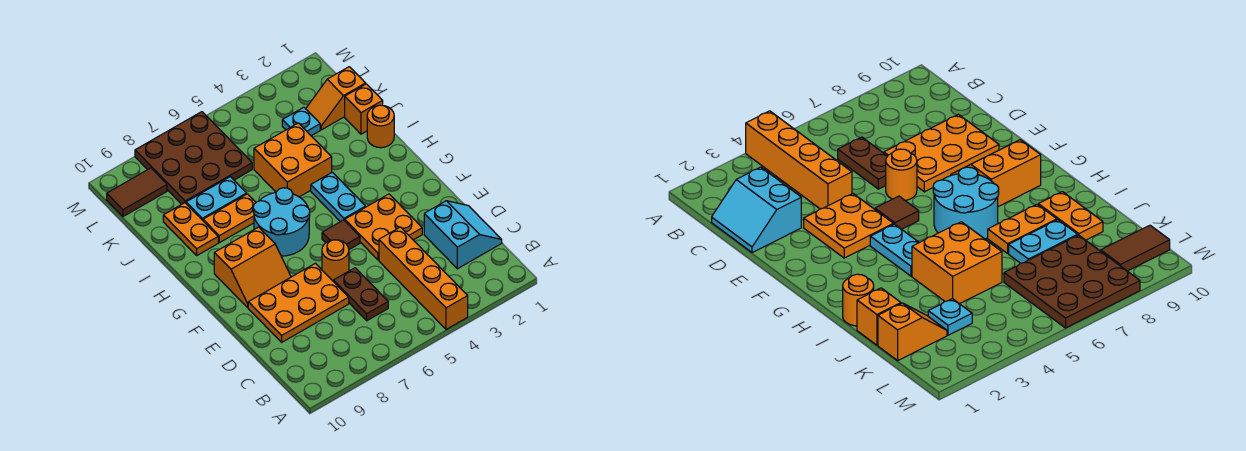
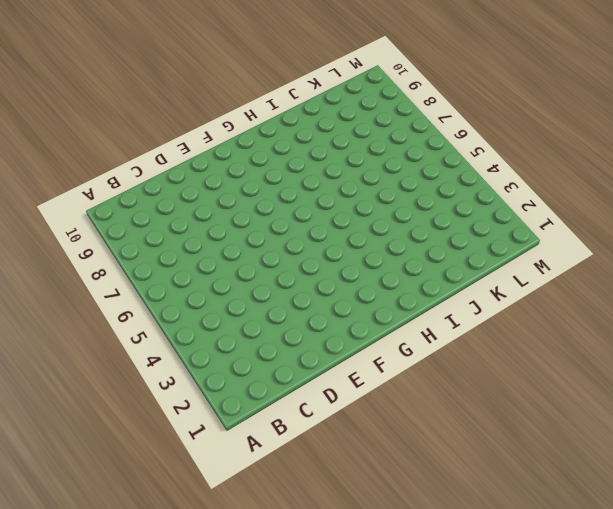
none -> orange 1x4 brick [379,227,468,329]
none -> cyan 2x2 slope [424,201,502,269]
none -> brown 1x2 plate [333,268,388,321]

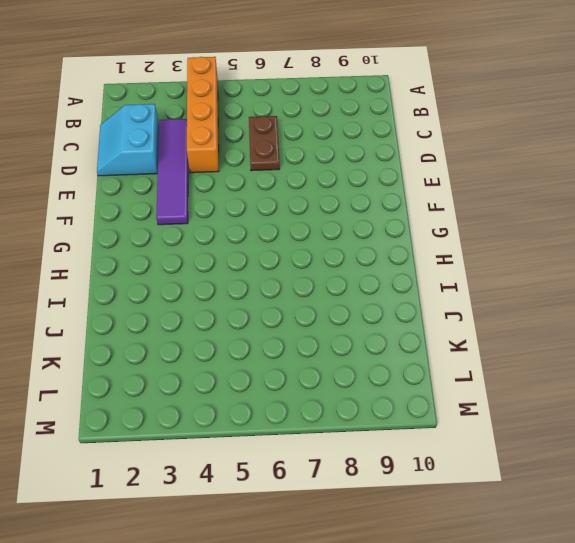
purple 1x4 tile [156,119,188,225] -> orange 2x2 plate [345,194,422,260]
none -> orange 2x3 plate [248,263,349,342]
none -> orange 1x1 round brick [322,240,349,281]
none -> brown 1x1 tile [322,220,360,249]

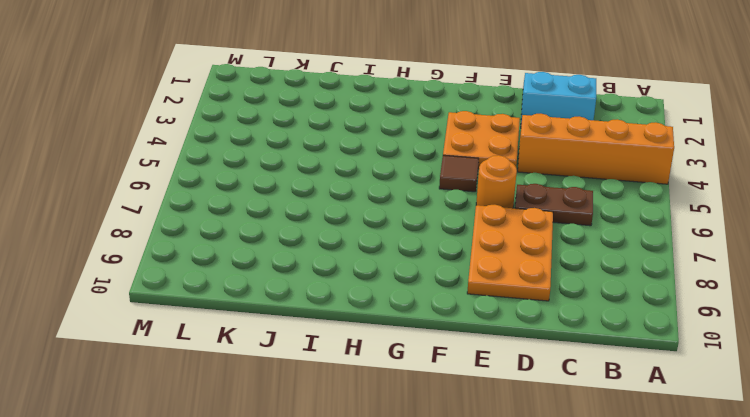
none -> orange 2x2 slope [214,227,291,307]
none -> cyan 1x2 plate [311,172,366,222]
none -> cyan 2x2 round brick [253,188,310,256]

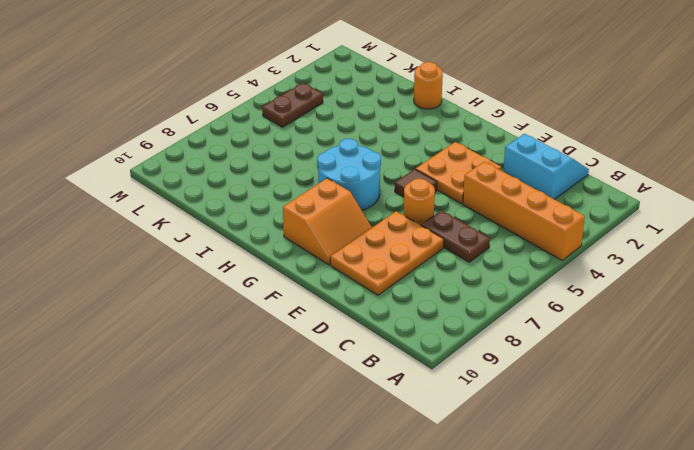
brown 1x2 plate [262,83,323,127] -> none
none -> cyan 1x2 plate [311,172,366,222]
none -> orange 2x2 brick [254,123,332,197]
none -> orange 1x2 plate [203,194,256,243]

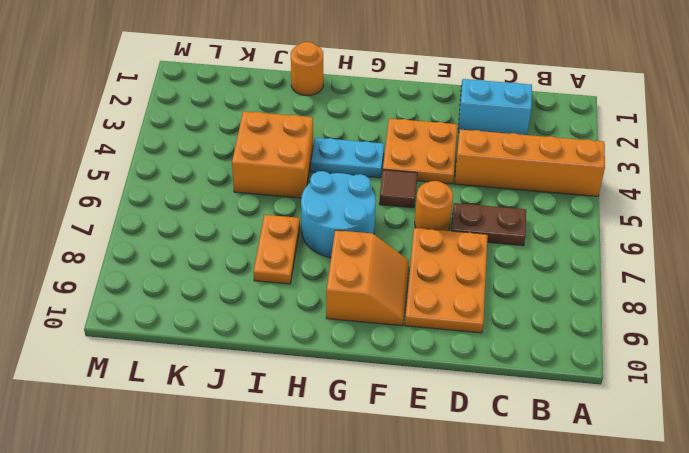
none -> orange 1x2 plate [163,203,218,255]
none -> orange 1x1 brick [345,84,383,134]
none -> cyan 1x2 plate [186,177,247,220]

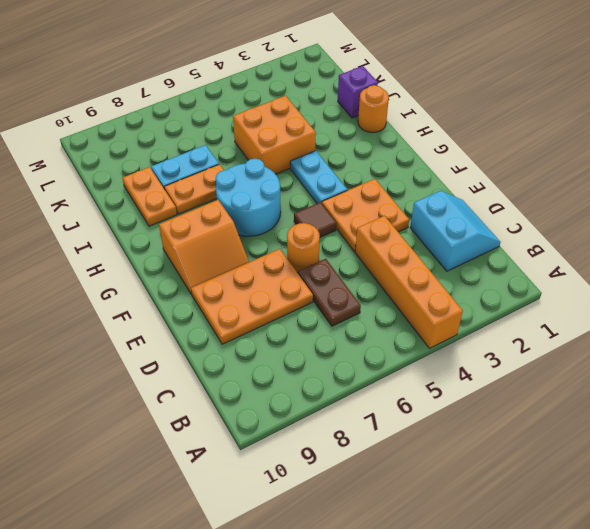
purple 1x1 brick [338,66,378,118] -> orange 1x1 brick [345,84,383,134]
none -> orange 1x2 slope [306,67,366,130]
none -> cyan 1x1 plate [282,107,320,136]
none -> brown 3x3 plate [135,112,252,204]

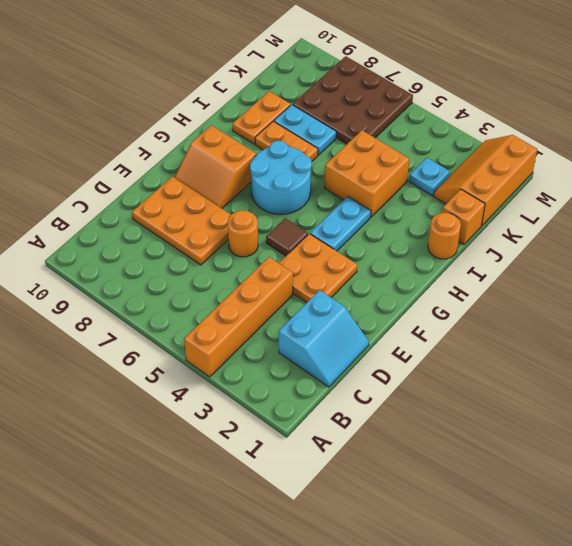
orange 2x3 slope [433,135,537,226] -> orange 1x2 slope [306,67,366,130]
none -> brown 1x2 plate [333,268,388,321]
none -> brown 1x2 tile [107,168,167,216]

